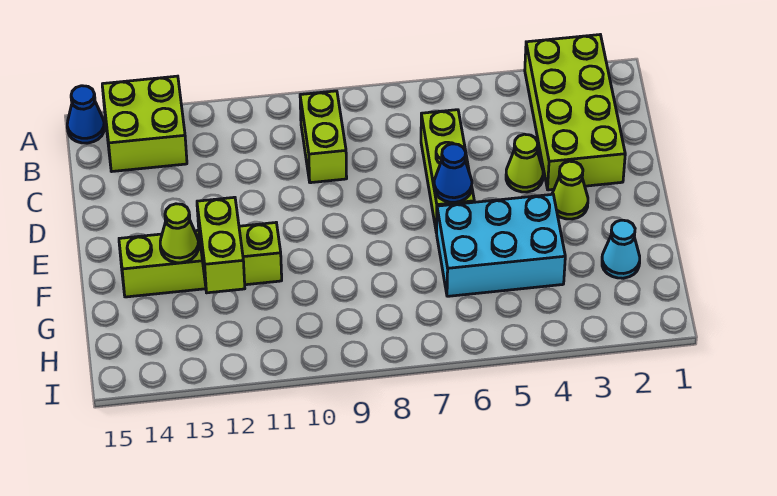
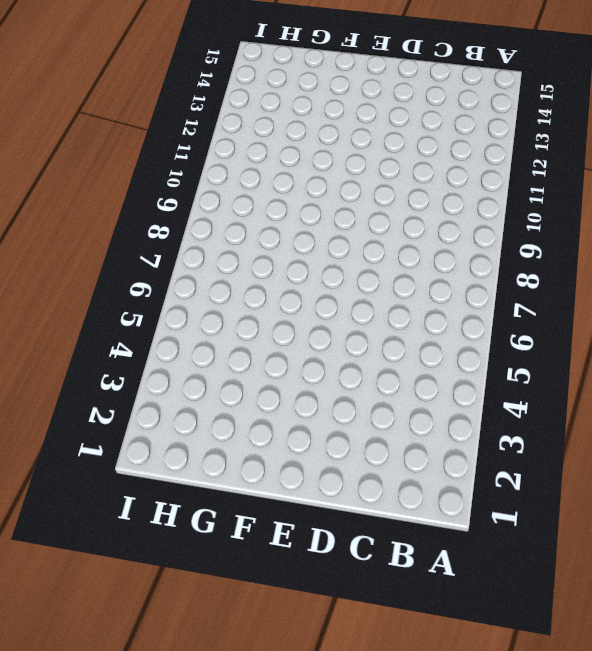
none -> lime 2x4 brick [525,35,625,190]
none -> lime 2x2 brick [102,76,187,172]
none -> blue 1x1 cone [67,86,104,143]

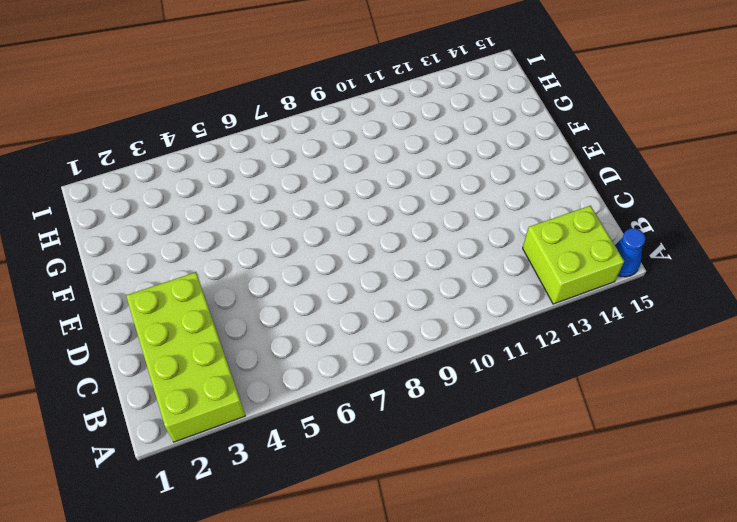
none -> lime 1x2 brick [300,91,347,183]
none -> lime 1x3 brick [421,110,474,233]
none -> lime 1x1 cone [506,134,543,192]

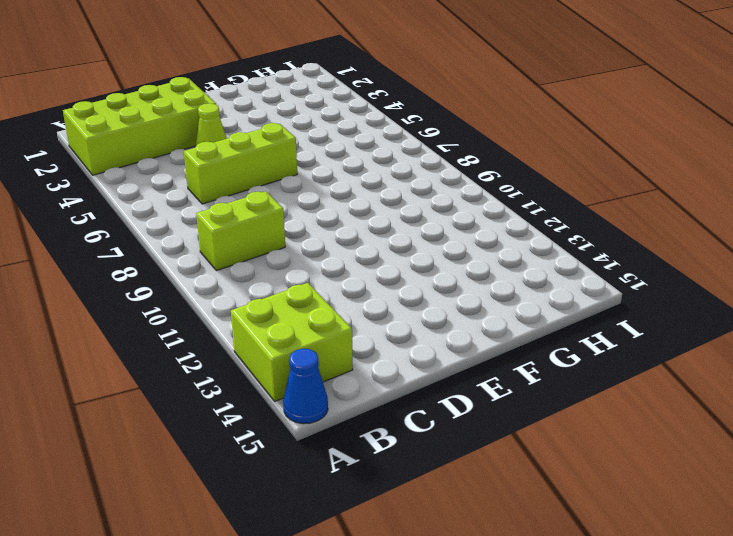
none -> lime 1x1 cone [552,161,588,219]
none -> cyan 2x3 brick [437,194,565,296]
none -> lime 1x4 brick [119,223,282,297]

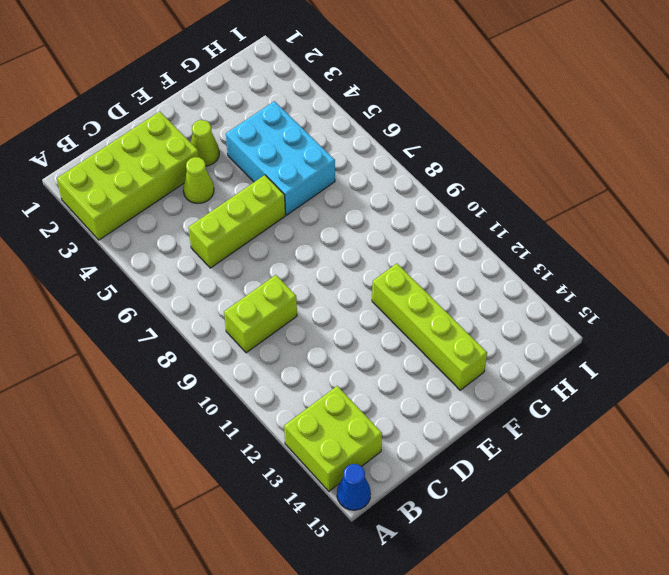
none -> cyan 1x1 cone [602,220,640,278]
none -> blue 1x1 cone [434,144,472,202]
none -> lime 1x2 brick [197,197,245,293]

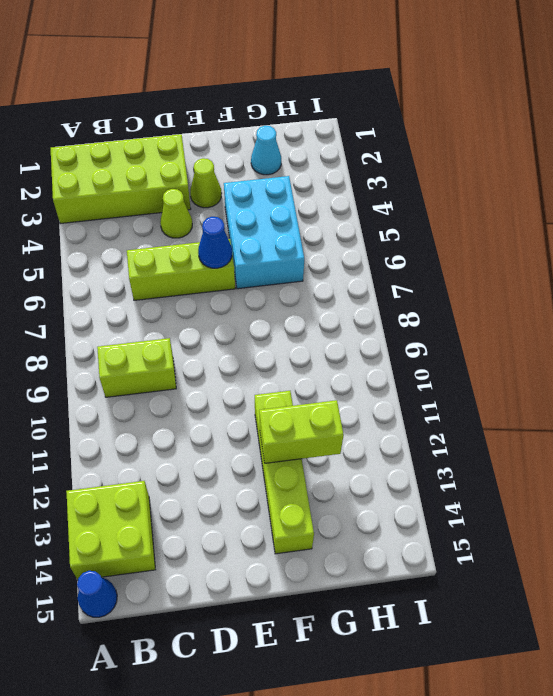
none -> lime 1x1 cone [160,204,199,263]

